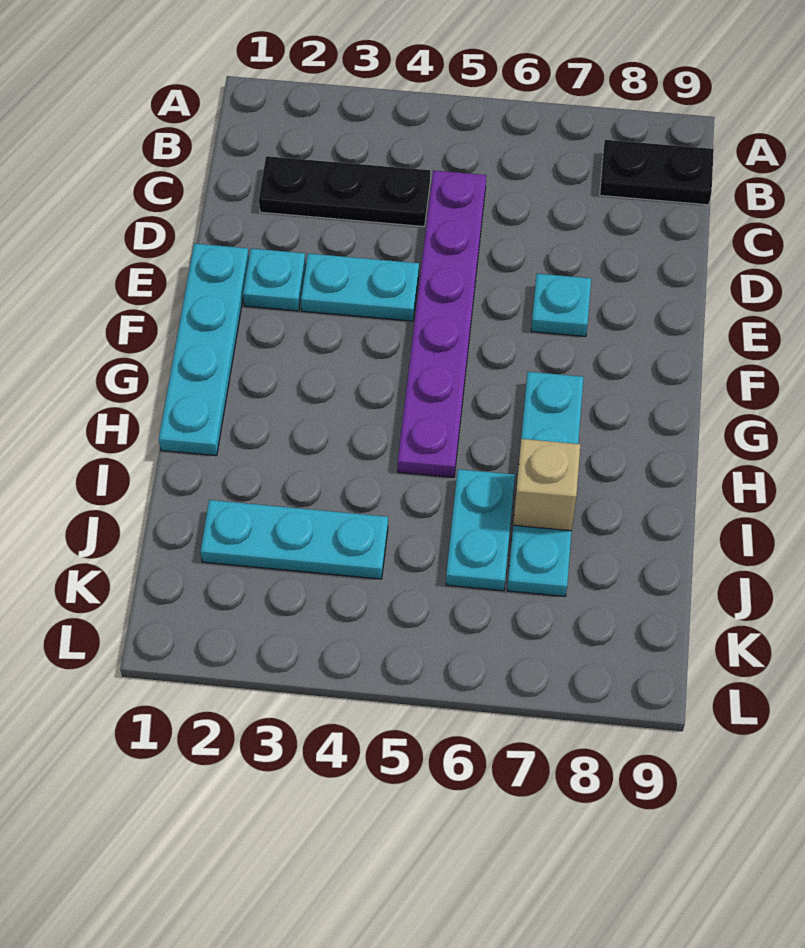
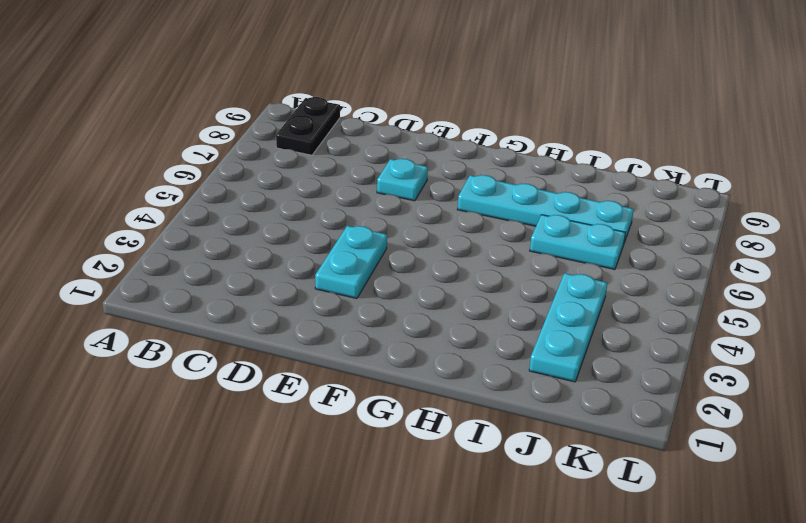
none -> black 1x3 plate [259,156,430,226]
none -> purple 1x6 plate [398,170,486,478]

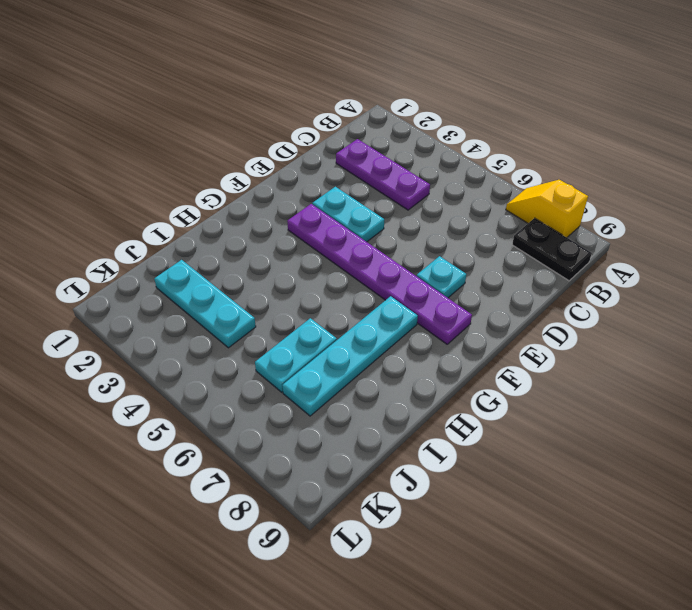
yellow 1x2 slope [506,180,588,237] -> none
purple 1x3 plate [336,139,430,210] -> black 1x3 plate [259,156,430,226]
purple 1x6 plate [287,204,472,344] -> purple 1x6 plate turned to [398,170,486,478]
none -> cyan 1x4 plate [159,244,249,456]
none -> cyan 1x1 plate [243,249,306,311]

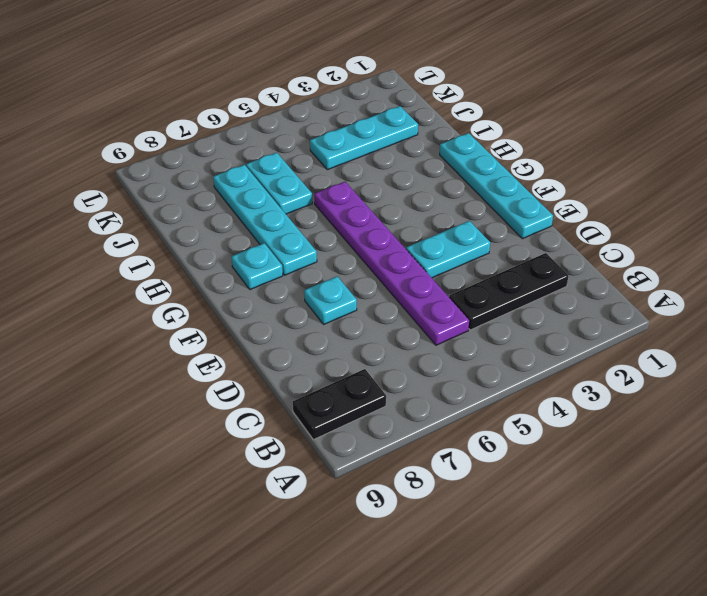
cyan 1x1 plate [232,243,283,290] -> cyan 1x1 plate moved to [243,249,306,311]
none -> tan 1x1 brick [513,439,580,531]

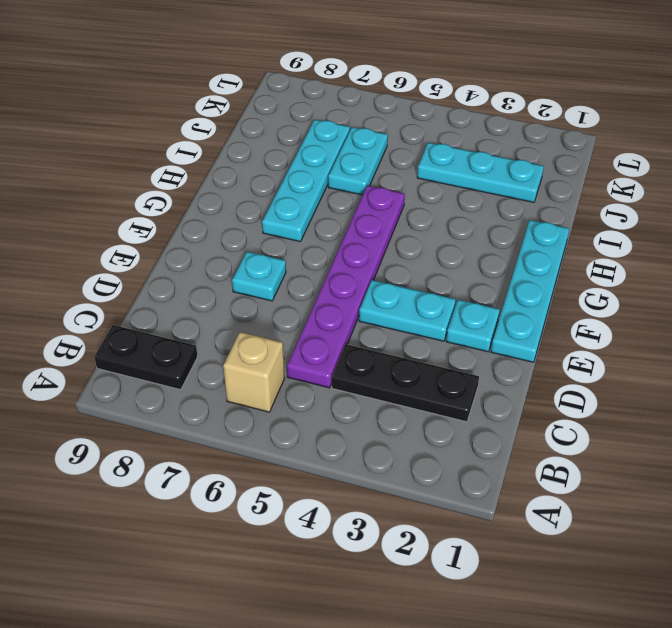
tan 1x1 brick [223,332,285,412] -> tan 1x1 brick moved to [513,439,580,531]

